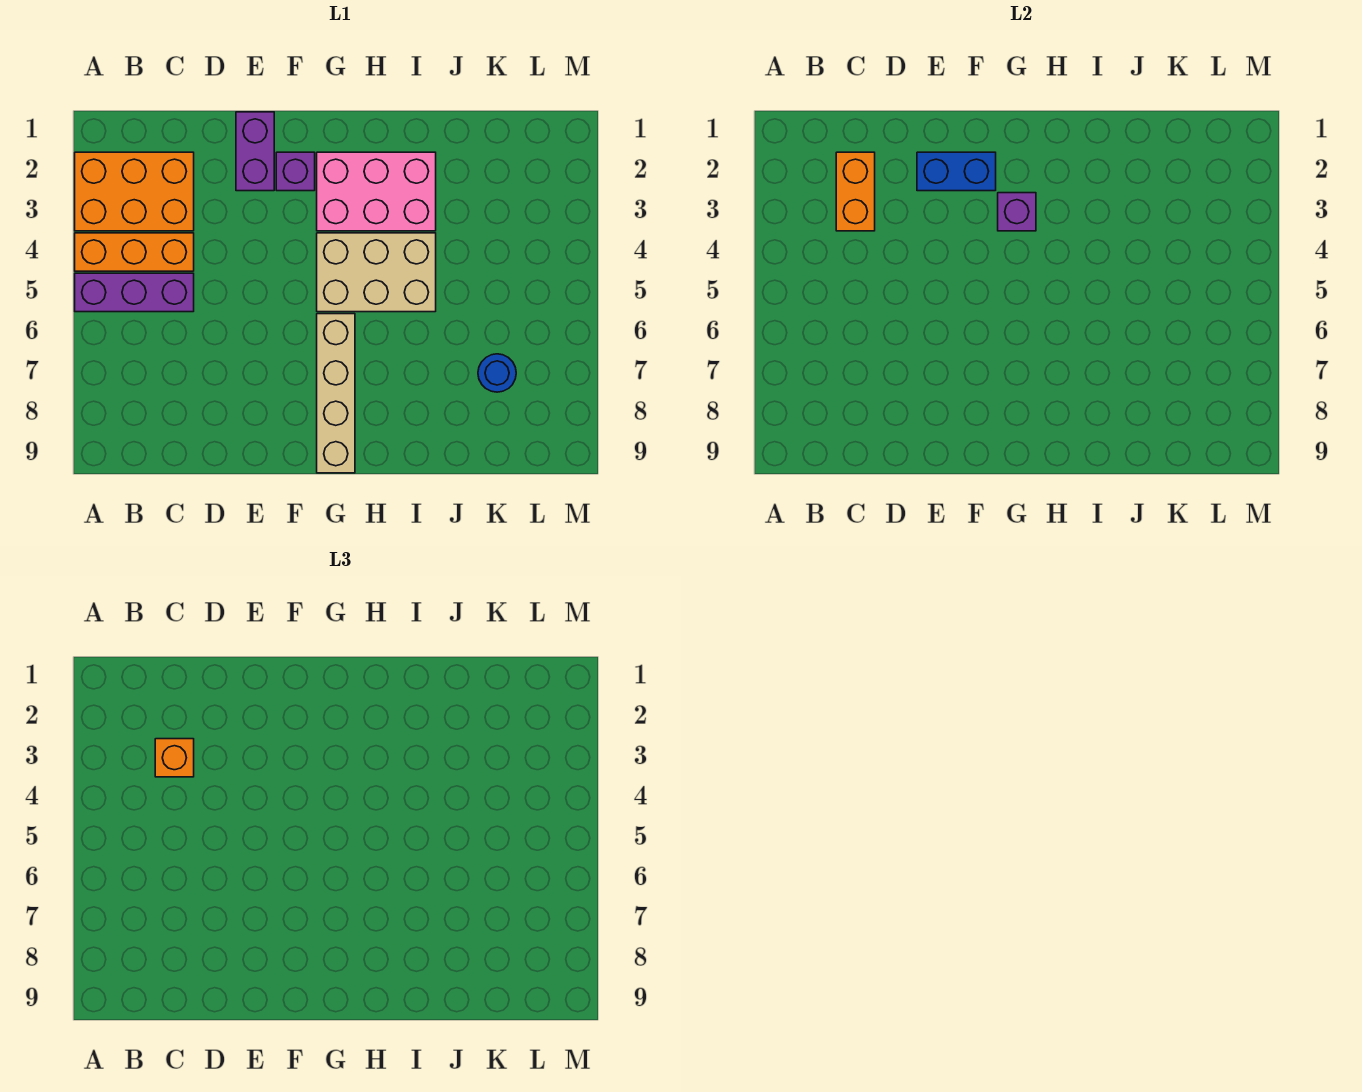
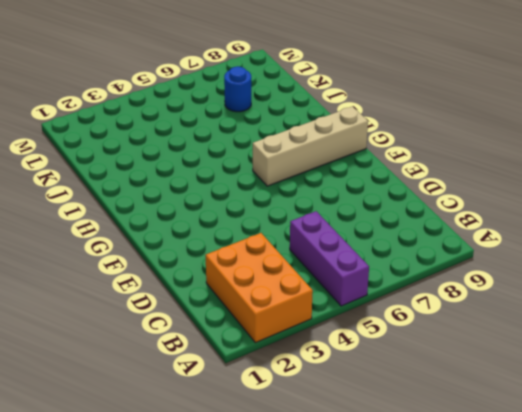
none -> orange 1x3 brick [75,233,194,271]
none -> purple 1x2 brick [236,112,274,191]
none -> purple 1x1 brick [276,152,315,191]

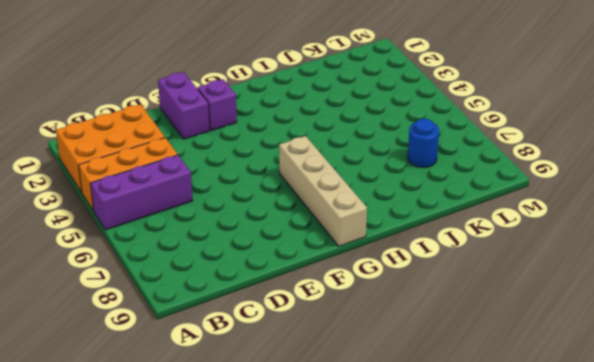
none -> pink 2x3 brick [317,152,436,231]
none -> tan 2x3 brick [317,233,436,312]
none -> orange 1x2 brick [836,152,875,231]

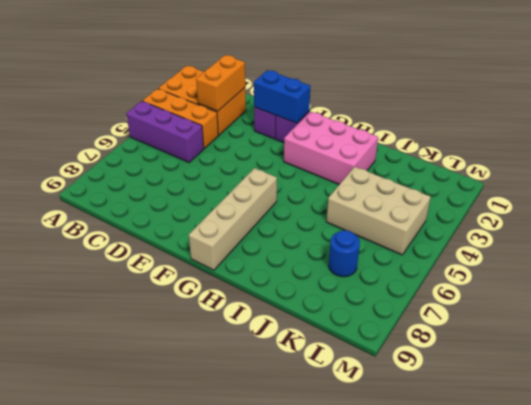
tan 2x3 brick [326,167,431,255] -> tan 2x3 brick moved to [317,233,436,312]
none -> purple 1x1 brick [998,193,1036,231]
none -> orange 1x1 brick [155,739,194,777]

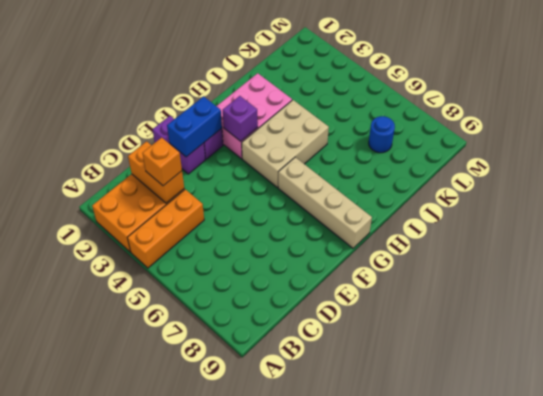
none -> purple 1x3 brick [75,273,194,312]

